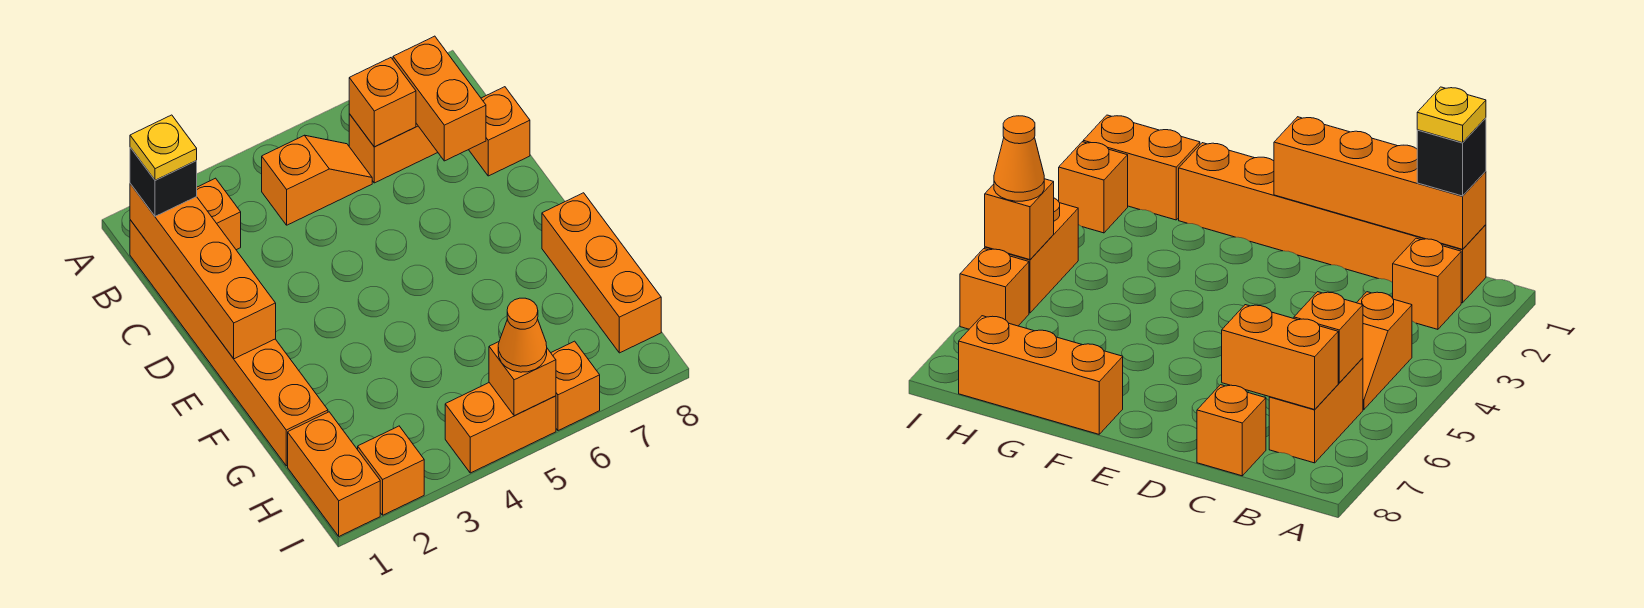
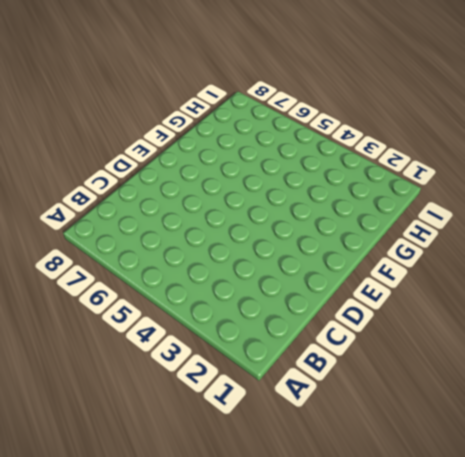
none -> orange 1x6 brick [130,220,328,466]
none -> orange 1x1 brick [197,178,241,250]
none -> orange 1x2 slope [262,135,372,225]

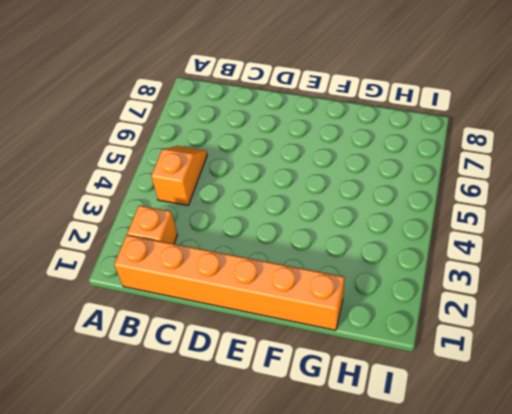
none -> orange 1x2 brick [349,114,438,183]
none -> orange 1x1 brick [469,87,530,176]
none -> orange 1x3 brick [542,193,661,353]

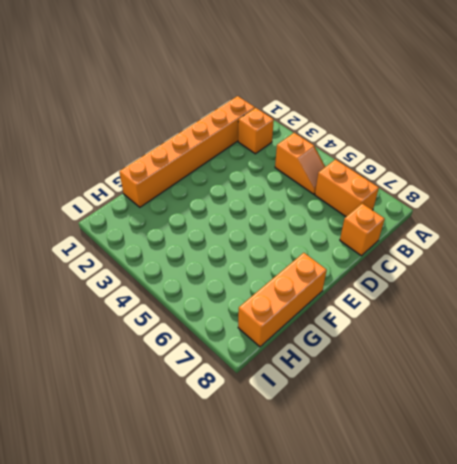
none -> orange 1x2 brick [288,412,380,536]
none -> orange 1x1 brick [358,426,424,515]
none -> orange 1x2 brick [445,383,556,473]

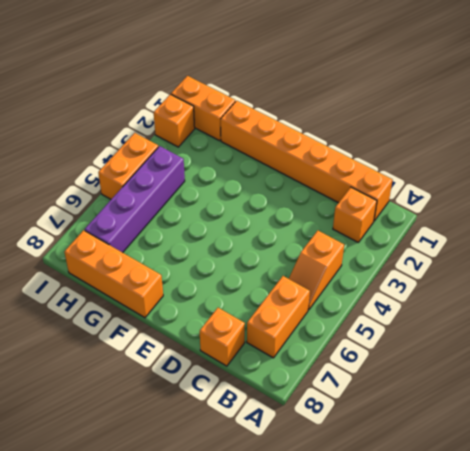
purple 1x4 brick [85,146,185,253] -> none
none -> orange 1x1 brick [551,341,600,431]
none -> orange 1x4 brick [130,184,276,359]
none -> orange 1x1 brick [349,58,416,147]

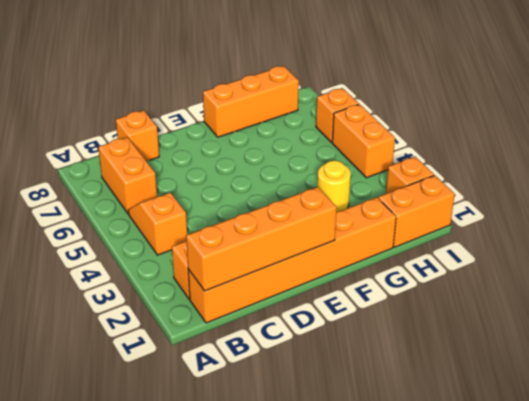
yellow 1x1 round brick [317,160,351,212] -> none
none -> orange 1x1 brick [349,58,416,147]
none -> orange 1x2 brick [393,36,486,161]
none -> orange 1x1 brick [489,342,556,416]

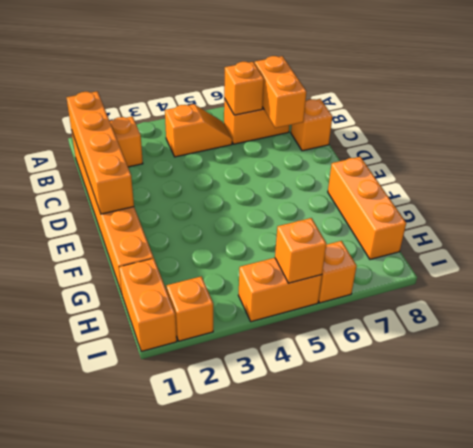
none -> black 1x1 brick [130,147,197,216]
none -> orange 1x1 cone [498,298,547,372]
none -> yellow 1x1 plate [130,115,197,180]

